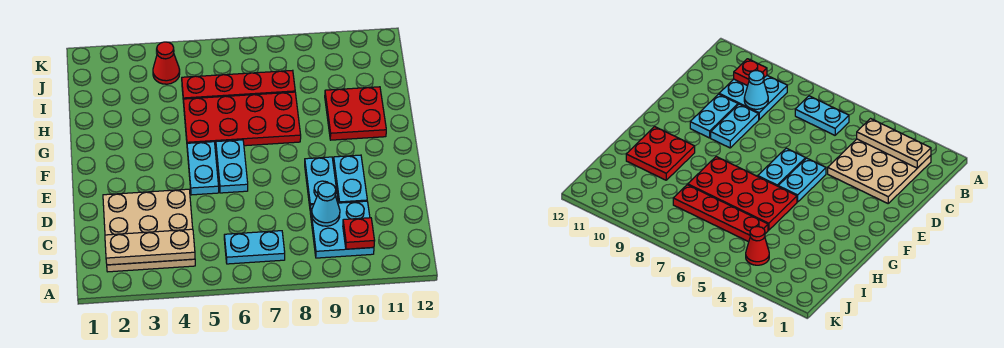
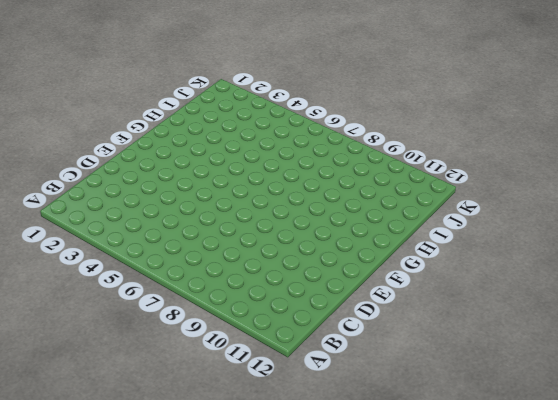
none -> tan 3x3 plate [103,189,195,272]
none -> cyan 1x2 plate [224,231,285,264]
none -> cyan 2x2 plate [310,201,374,258]

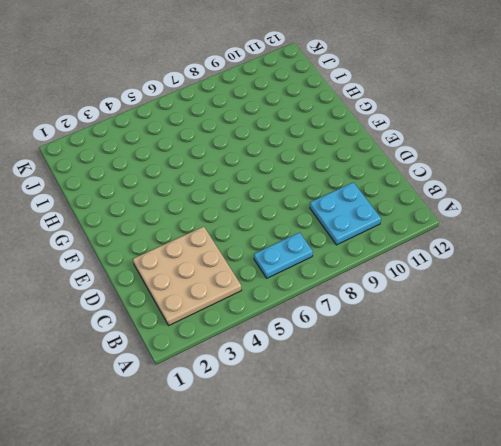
none -> cyan 1x2 plate [305,157,338,206]
none -> cyan 1x2 plate [333,155,367,203]
none -> cyan 1x2 plate [187,142,219,195]

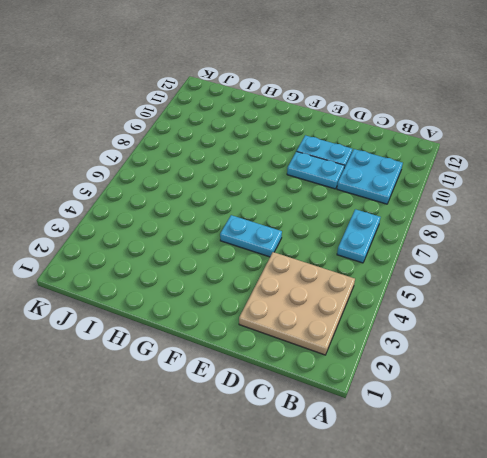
none -> cyan 1x2 plate [216,140,248,193]
none -> red 2x4 plate [183,92,301,147]
none -> red 2x2 plate [325,87,386,140]

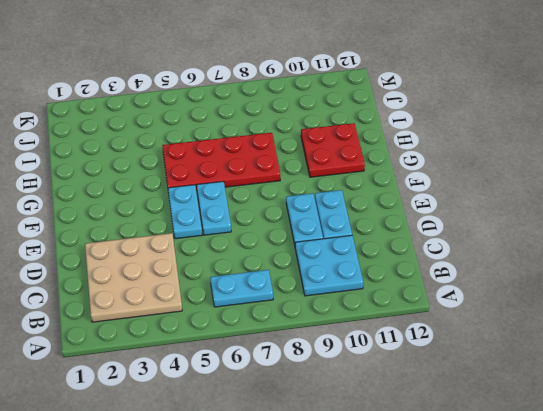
none -> red 1x4 plate [182,70,295,103]
none -> red 1x1 cone [153,42,180,84]
none -> tan 1x3 plate [105,229,195,265]

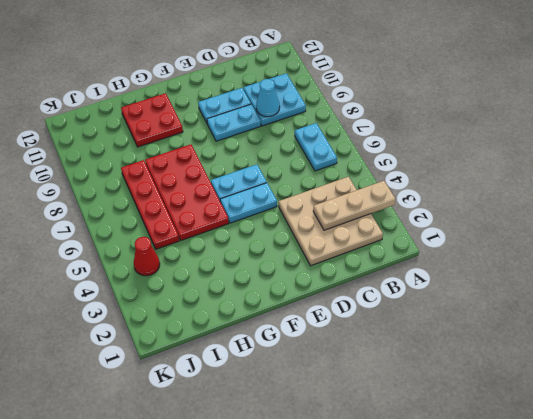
tan 1x3 plate [313,181,395,230] -> tan 1x3 plate turned to [105,229,195,265]
none -> red 1x1 plate [343,218,375,249]

